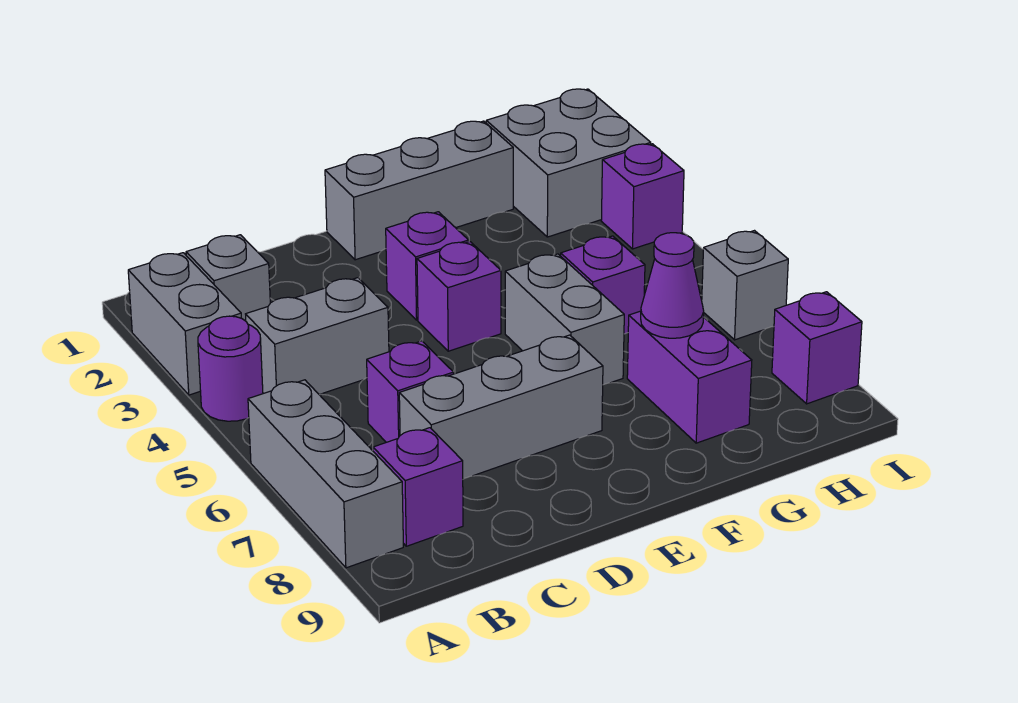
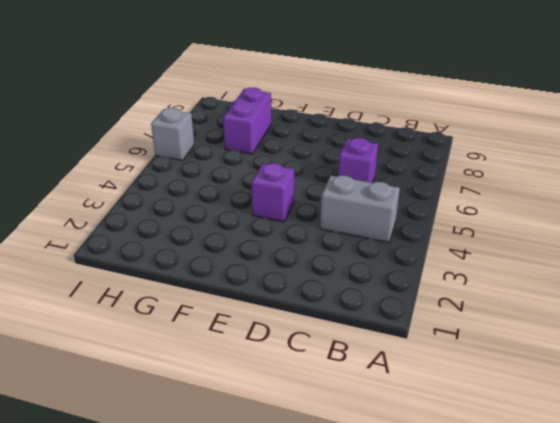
none -> grey 1x2 brick [128,253,241,395]
none -> purple 1x1 round brick [198,316,263,421]
none -> grey 1x3 brick [248,380,403,568]

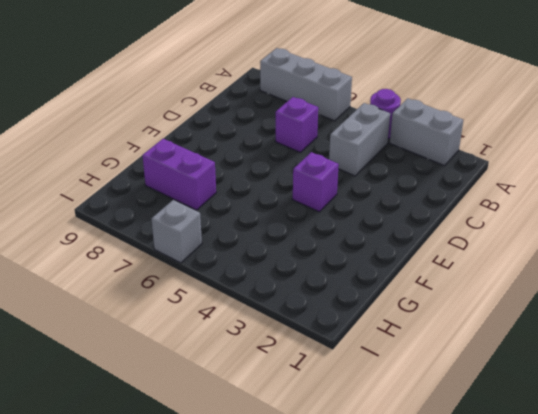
none -> grey 1x1 brick [186,235,270,321]
none -> purple 1x1 brick [373,428,463,546]
none -> grey 1x3 brick [399,335,603,479]

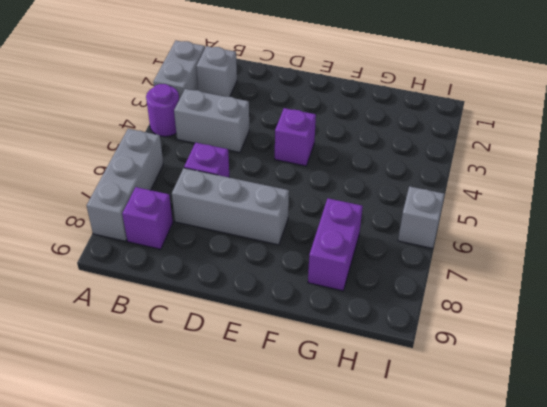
none -> grey 1x3 brick [325,121,513,260]
none -> purple 1x1 brick [386,212,469,320]
none -> grey 1x2 brick [505,254,624,385]

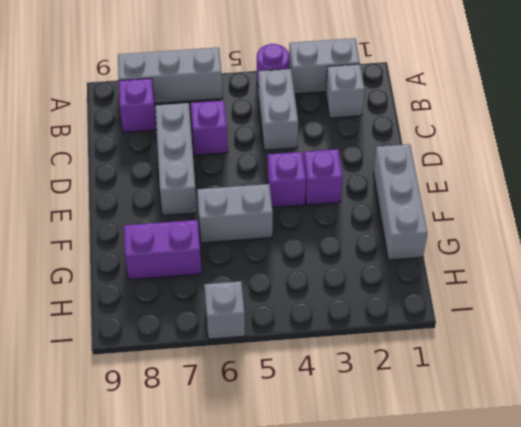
none -> purple 1x1 brick [561,236,645,334]
none -> grey 2x2 brick [486,89,651,237]
none -> purple 1x1 brick [601,144,684,249]

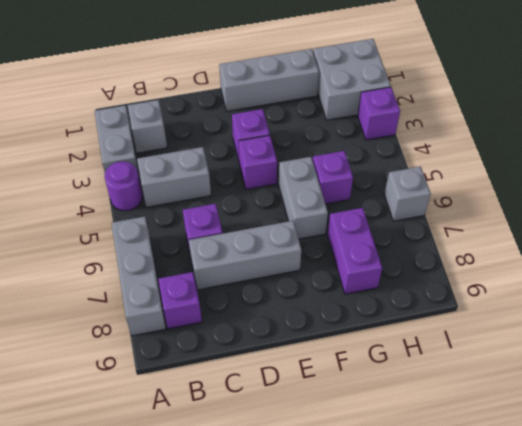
none -> purple 1x1 brick [772,292,862,404]
none -> purple 1x1 cone [641,233,704,338]

